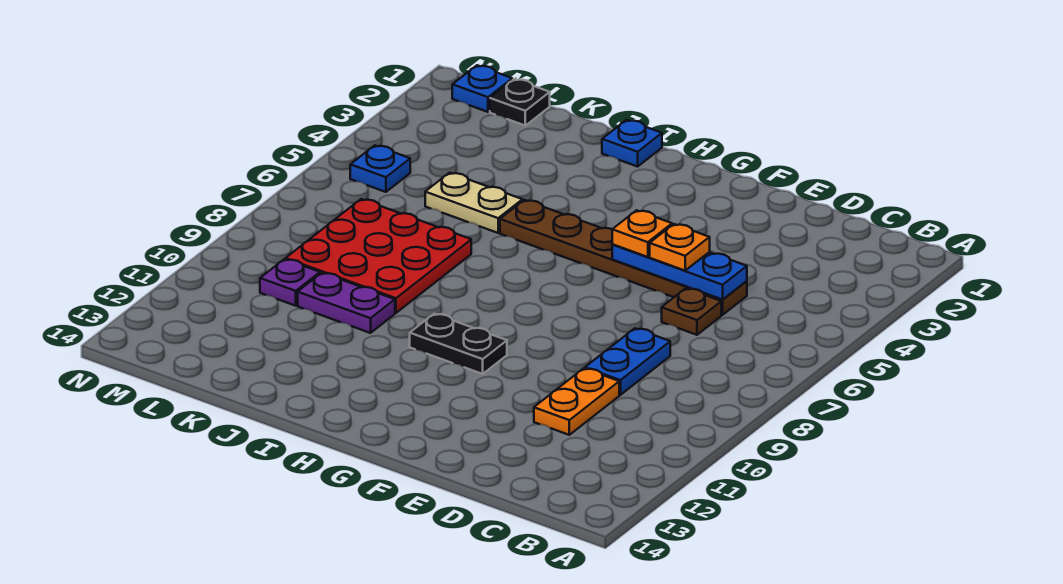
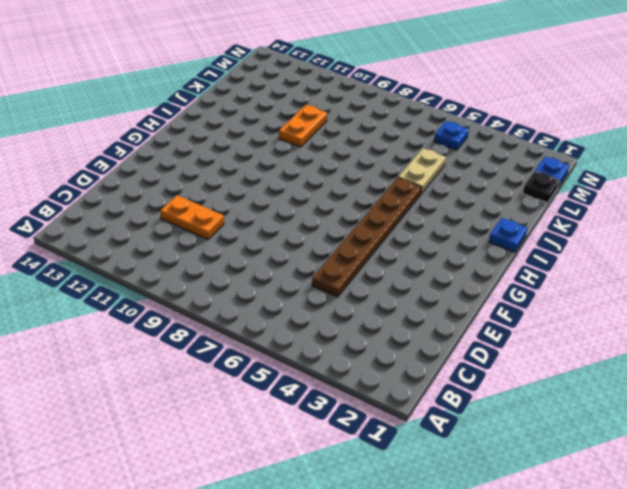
orange 1x2 plate [279,105,327,147] -> purple 1x2 plate [298,273,395,333]
none -> brown 1x1 plate [662,288,721,335]
none -> blue 1x2 plate [585,328,670,395]
none -> black 1x2 plate [410,314,507,374]

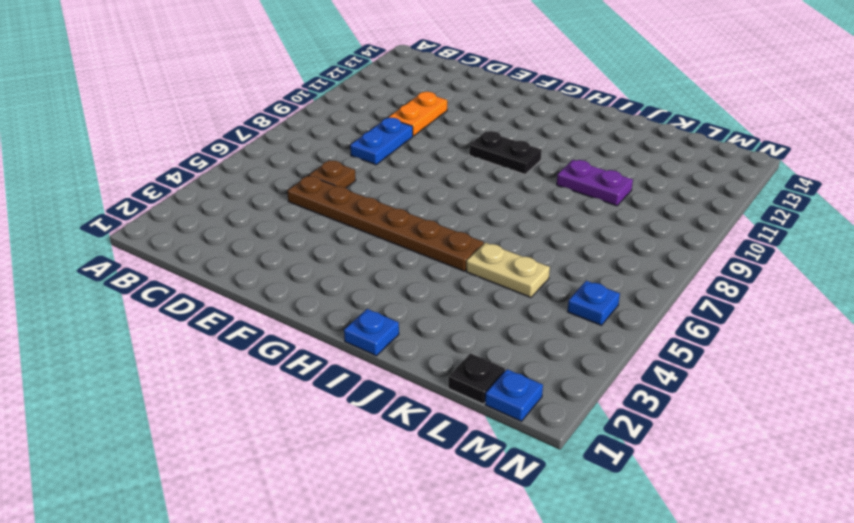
none -> red 3x3 plate [286,199,471,313]
none -> purple 1x1 plate [260,259,320,306]
none -> blue 1x3 plate [612,245,747,300]

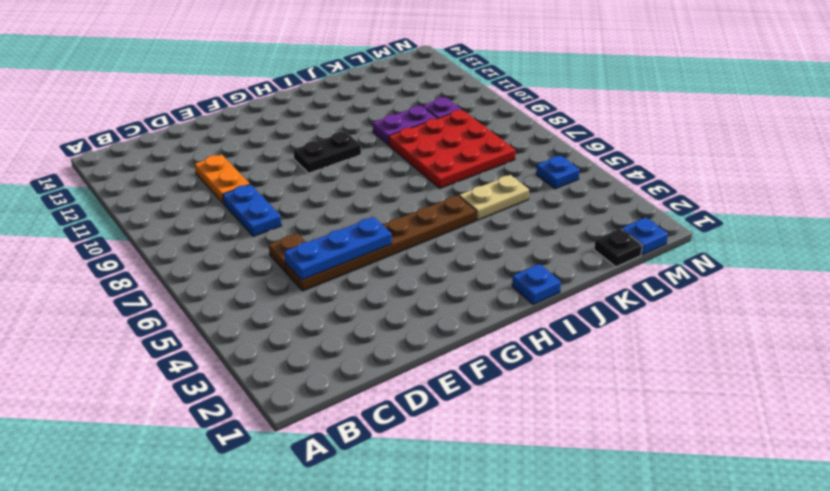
none -> orange 1x1 plate [650,224,710,271]
none -> orange 1x1 plate [612,210,672,257]

